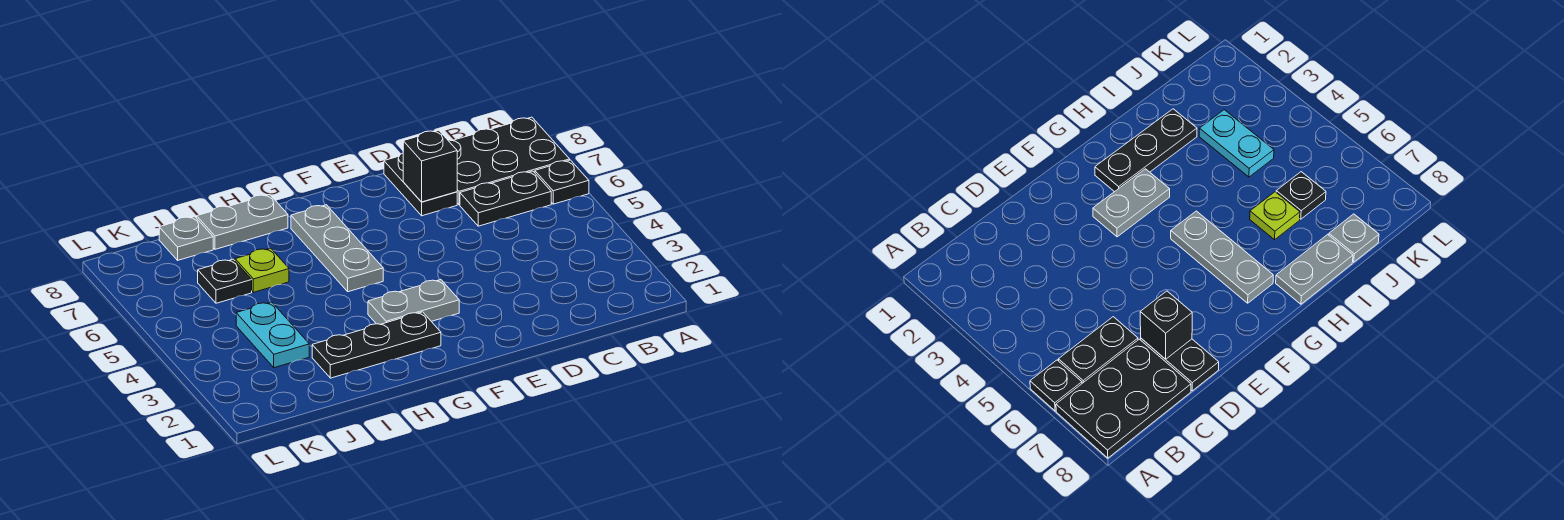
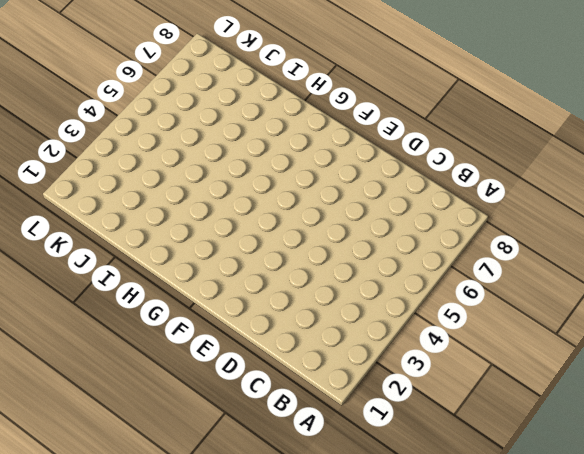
none -> black 1x1 plate [535,160,589,204]
none -> black 2x3 plate [448,117,570,205]
none -> black 1x2 plate [460,171,551,226]

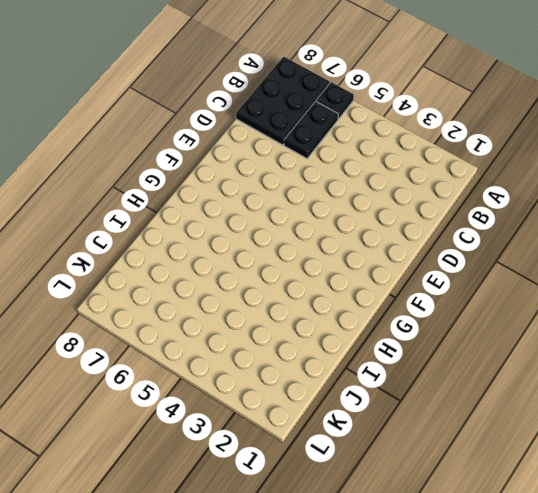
none -> black 1x2 plate [384,153,457,216]
none -> grey 1x2 plate [368,280,459,324]
none -> black 1x3 plate [312,312,441,378]

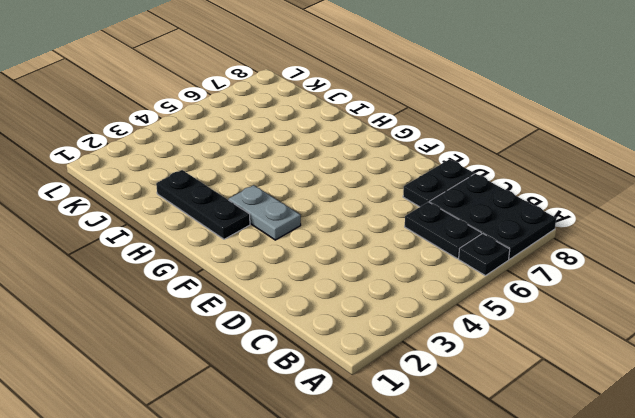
none -> grey 1x3 plate [291,205,383,292]
none -> grey 1x2 plate [197,194,288,249]
none -> lime 1x1 plate [235,248,289,292]

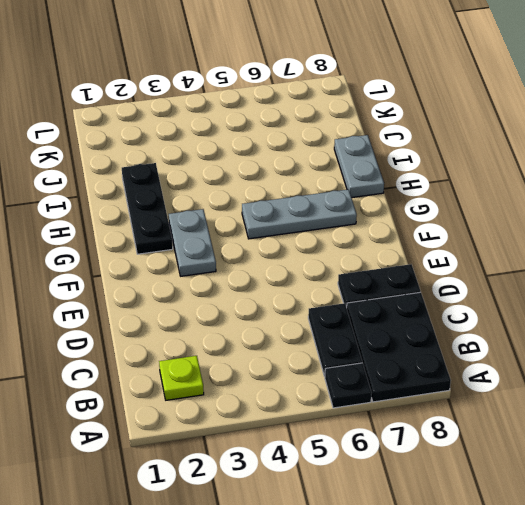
lime 1x1 plate [159,356,204,400] -> lime 1x1 plate moved to [235,248,289,292]
none -> cyan 1x2 plate [236,302,309,368]
none -> black 1x1 plate [198,259,252,303]
none -> grey 1x1 plate [159,216,213,260]

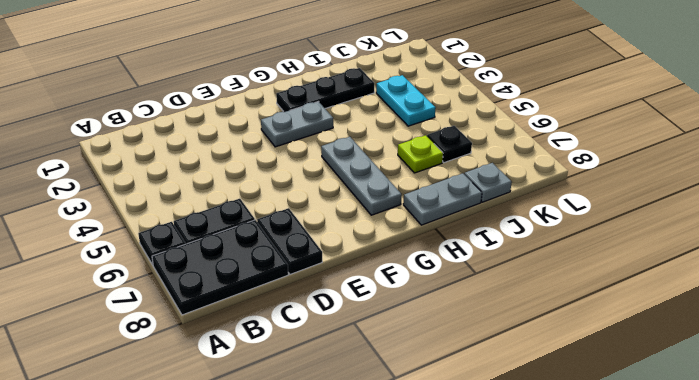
none -> black 1x1 brick [403,130,457,202]

